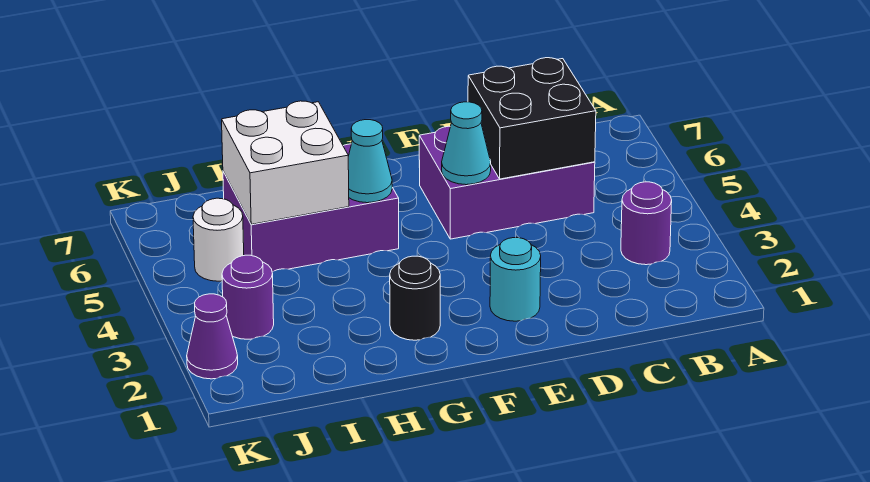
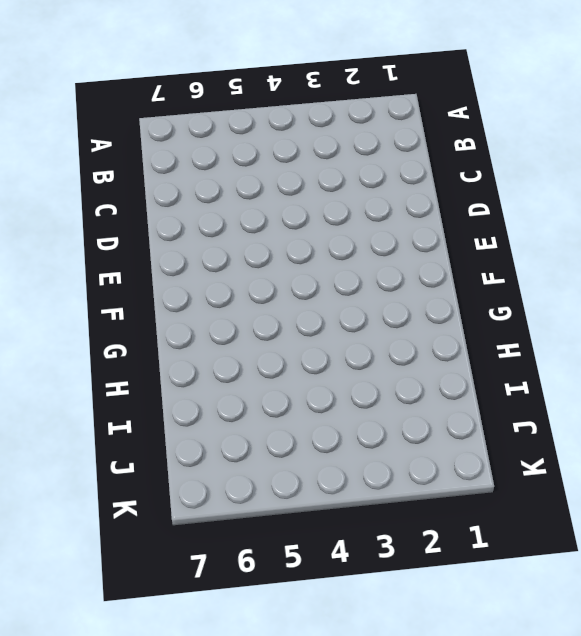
none -> purple 1x1 round brick [621,182,672,265]
none -> purple 2x3 brick [419,126,595,239]
none -> cyan 1x1 round brick [490,238,541,321]

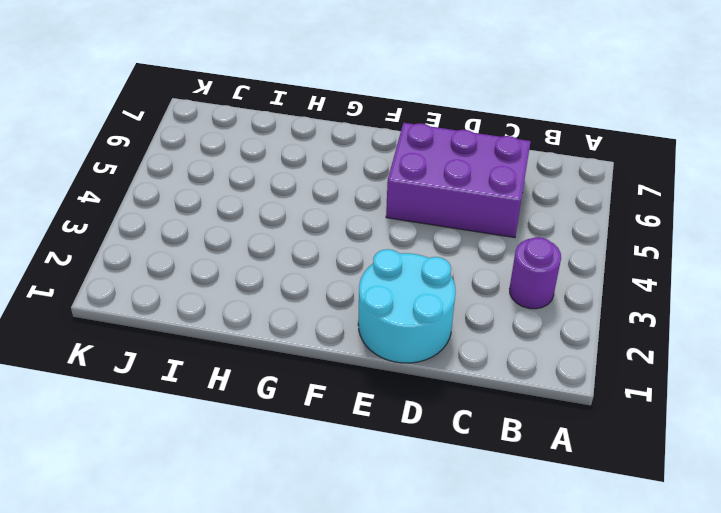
cyan 2x2 round brick [358,249,456,363] -> cyan 1x1 round brick [490,238,541,321]
none -> black 1x1 round brick [390,256,440,340]
none -> purple 2x3 brick [223,144,399,272]
none -> purple 1x1 round brick [222,255,274,339]

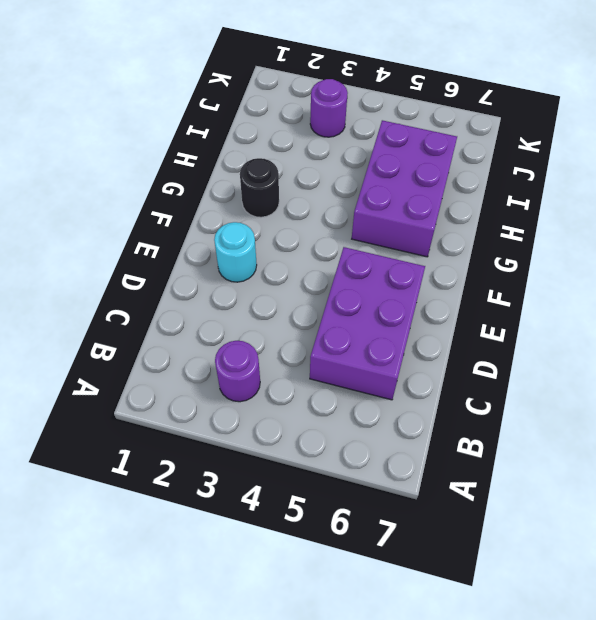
none -> white 1x1 round brick [193,198,244,281]
none -> purple 1x1 cone [187,294,238,379]
none -> black 2x2 brick [468,58,596,179]

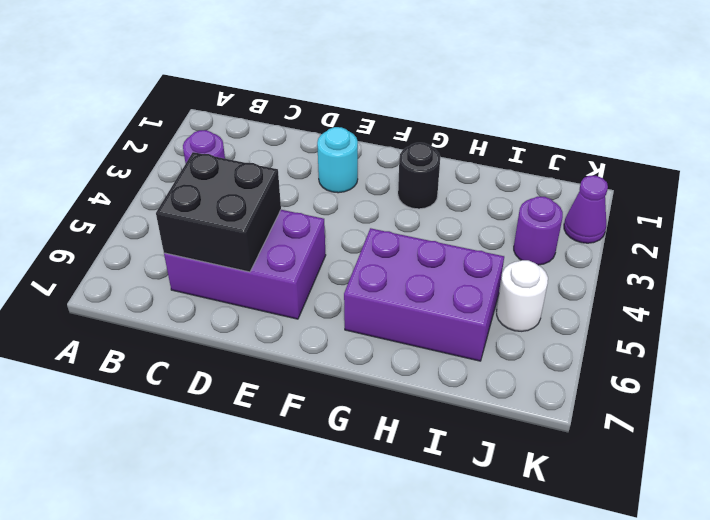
none -> cyan 1x1 cone [442,102,491,185]
none -> cyan 1x1 cone [348,120,392,203]
none -> white 2x2 brick [222,101,349,224]

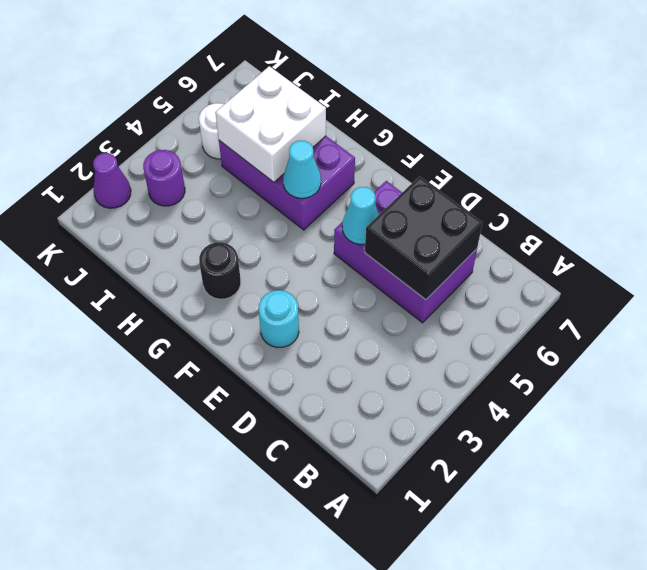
none -> purple 1x1 round brick [621,182,672,265]

